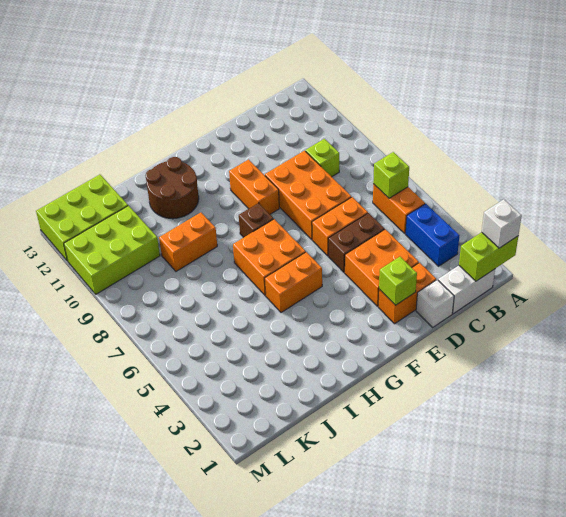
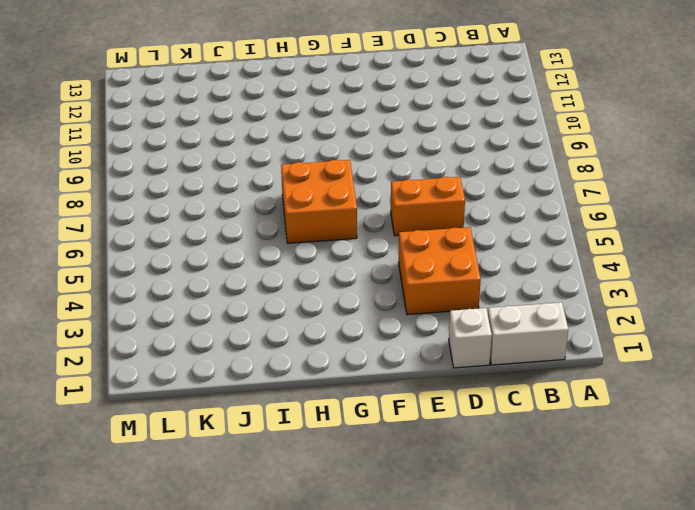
none -> blue 1x2 brick [406,204,459,266]
none -> orange 1x2 brick [373,184,425,233]
none -> lime 1x1 brick [305,139,339,177]

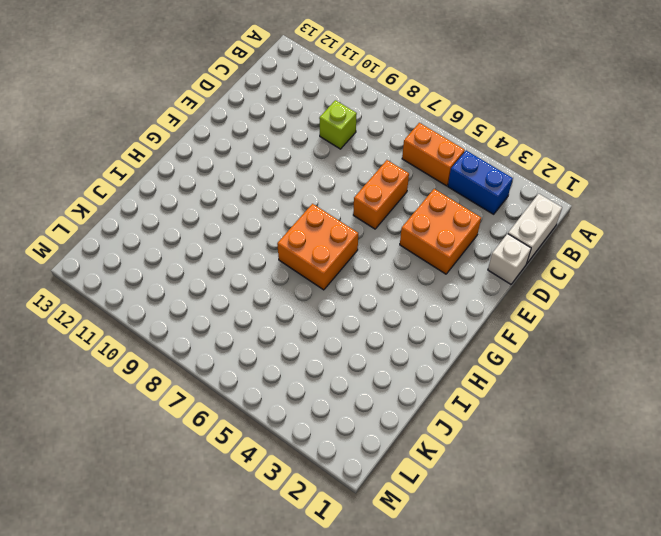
none -> orange 1x2 brick [378,263,436,324]
none -> brown 1x2 brick [328,213,385,272]
none -> orange 2x3 brick [265,151,351,239]

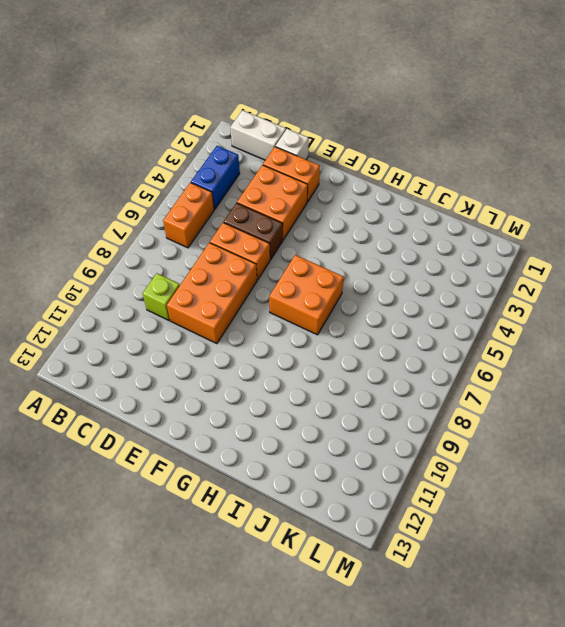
none -> orange 1x2 brick [229,160,279,214]
none -> orange 1x2 brick [265,252,322,313]
none -> brown 1x1 brick [239,203,274,238]

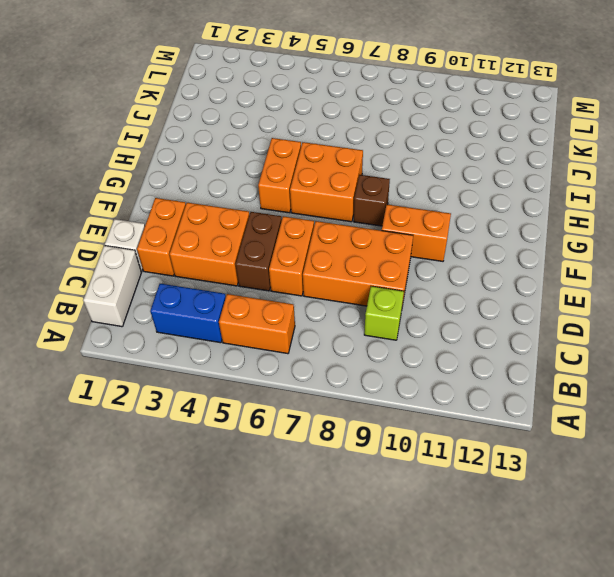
none -> brown 2x2 round brick [146,157,199,219]
none -> orange 1x2 brick [159,213,217,271]
none -> lime 2x3 brick [64,206,160,294]

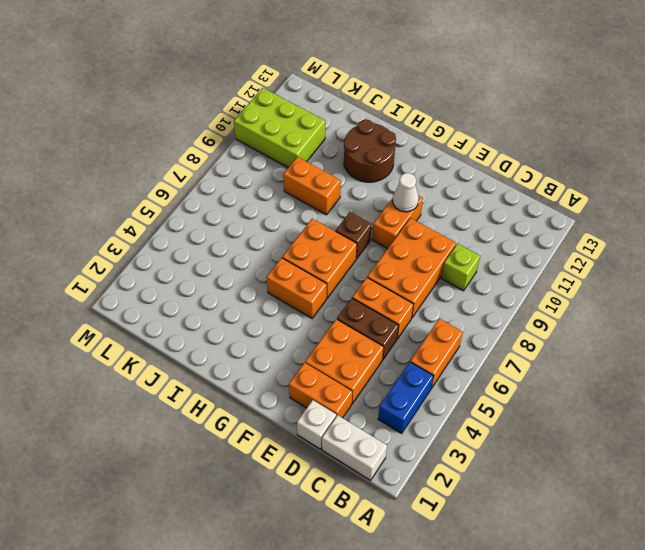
white 1x1 cone [393,173,419,212] -> none
none -> lime 2x3 brick [36,175,128,261]
none -> lime 1x2 brick [459,232,518,281]
none -> lime 1x1 brick [373,152,409,198]

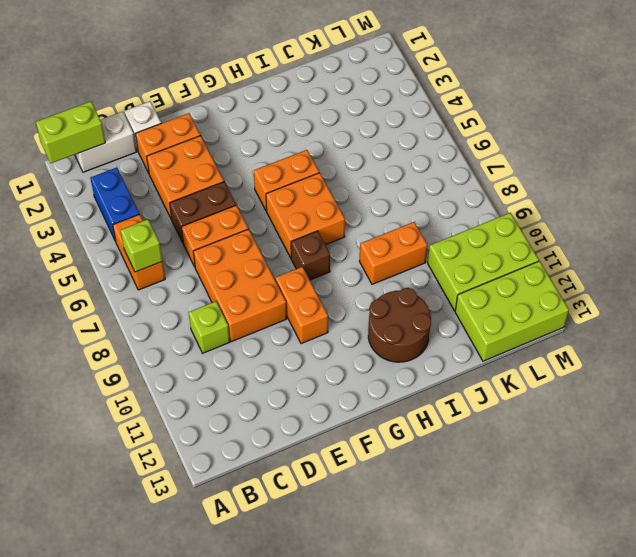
none -> lime 1x1 brick [379,257,417,305]
none -> white 1x1 brick [482,199,522,248]

